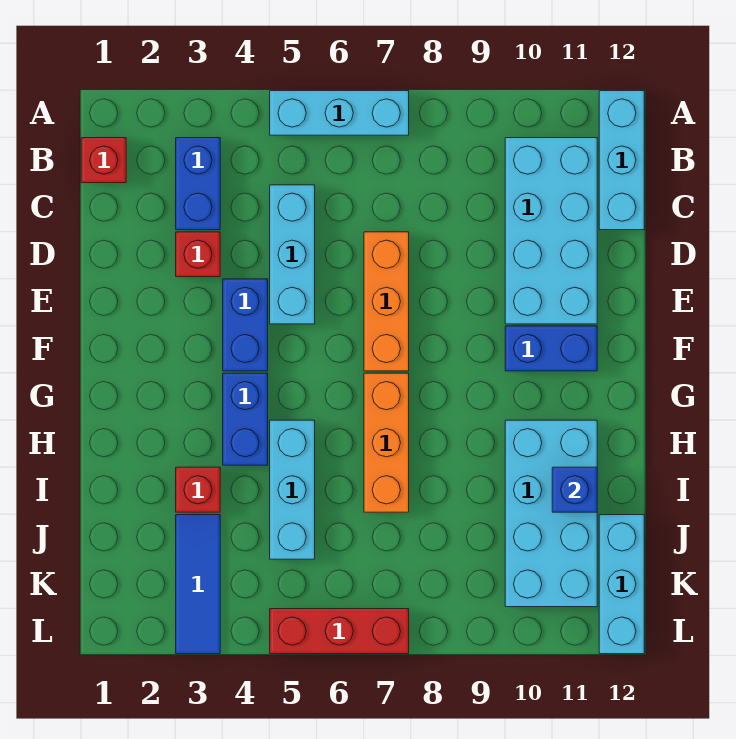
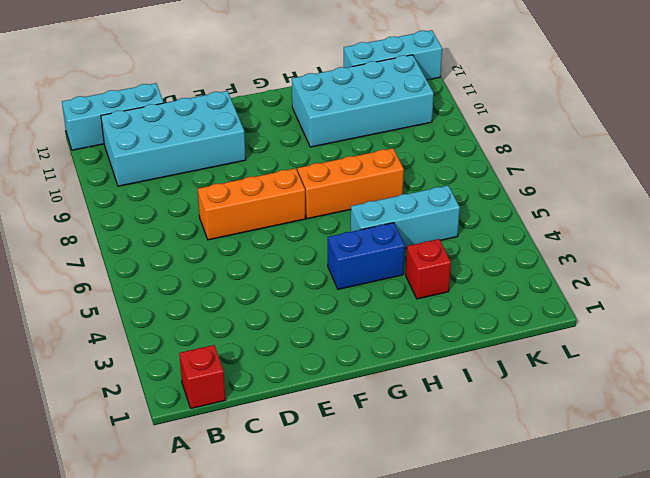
none -> cyan 1x3 brick [270,91,409,135]
none -> blue 1x2 brick [176,138,220,230]
none -> cyan 1x3 brick [270,185,315,324]

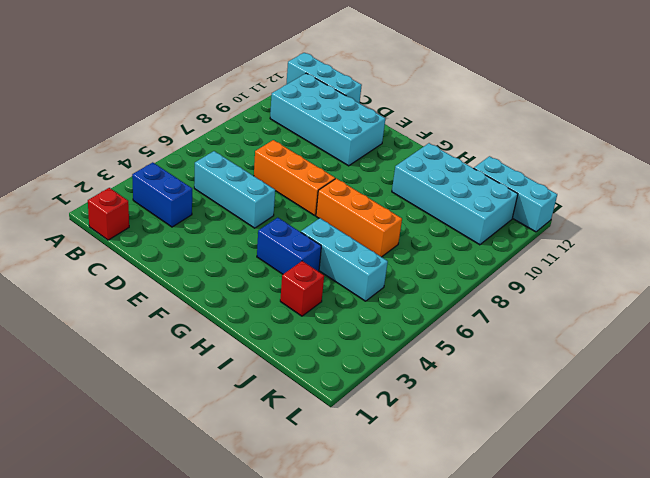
none -> cyan 1x3 brick [270,91,409,135]
none -> red 1x1 brick [176,232,220,277]
none -> blue 1x2 brick [223,279,268,371]

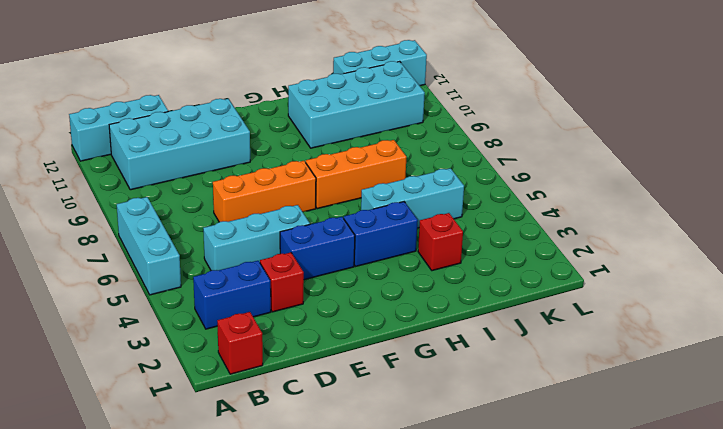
none -> blue 1x2 brick [505,326,597,371]
none -> blue 1x3 tile [176,515,220,654]
none -> red 1x3 brick [270,609,409,654]

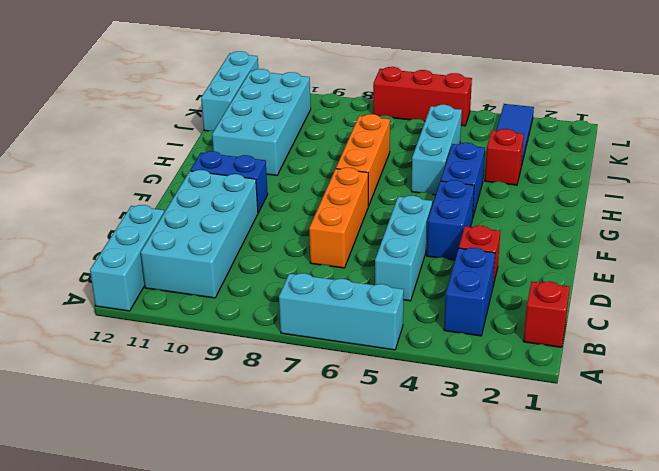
none -> blue 1x1 brick [552,467,597,512]

